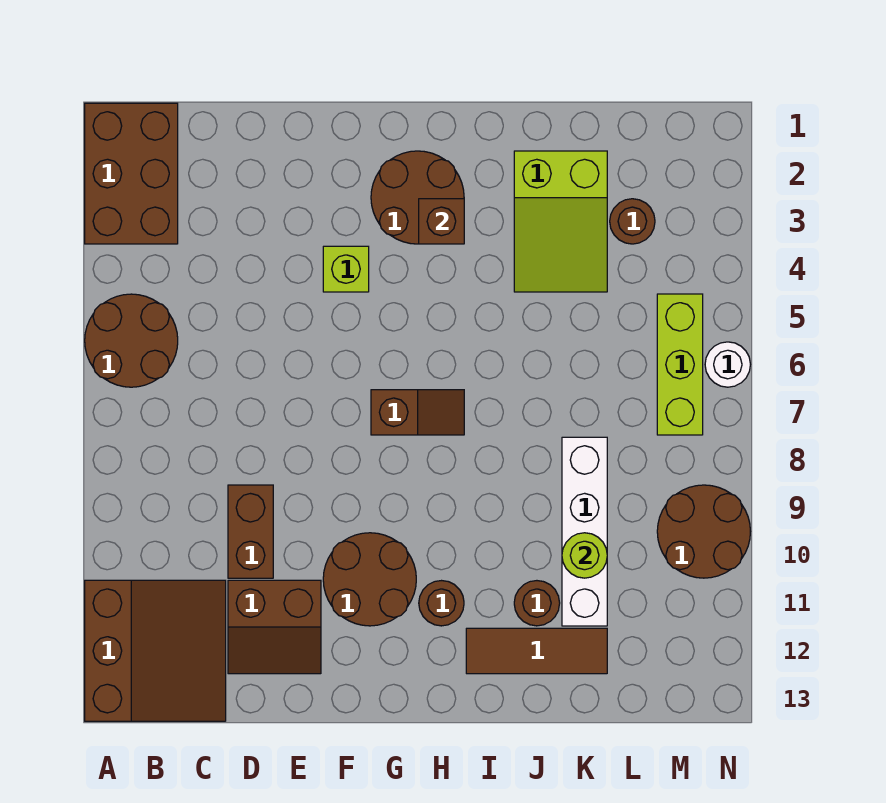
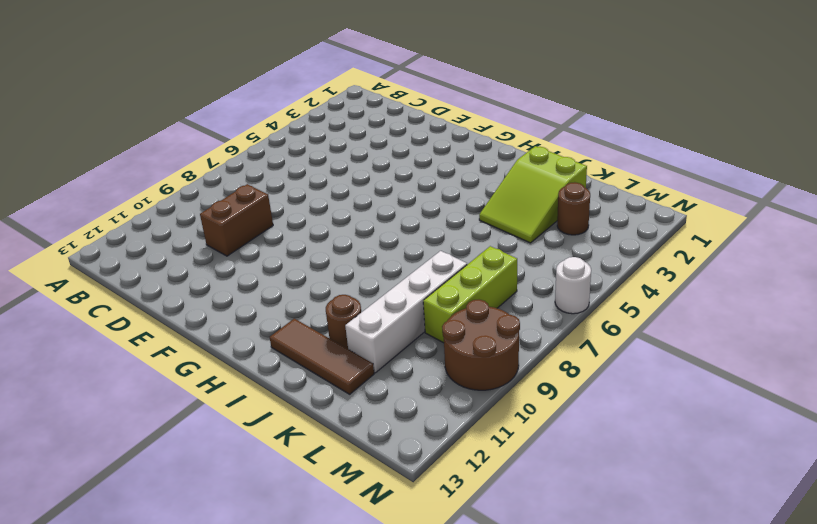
lime 1x3 brick [423,246,517,343] -> lime 1x3 brick moved to [657,294,703,435]
none -> brown 2x3 brick [85,103,178,244]
none -> brown 2x2 round brick [85,294,178,387]
none -> brown 3x3 slope [85,580,226,721]

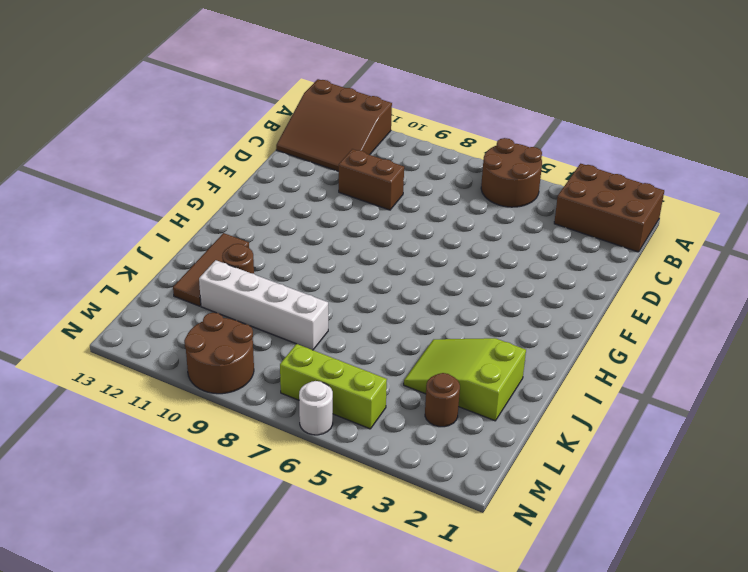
none -> brown 2x2 slope [228,580,321,674]
none -> lime 1x1 brick [323,246,369,292]
none -> brown 2x2 round brick [323,533,416,626]

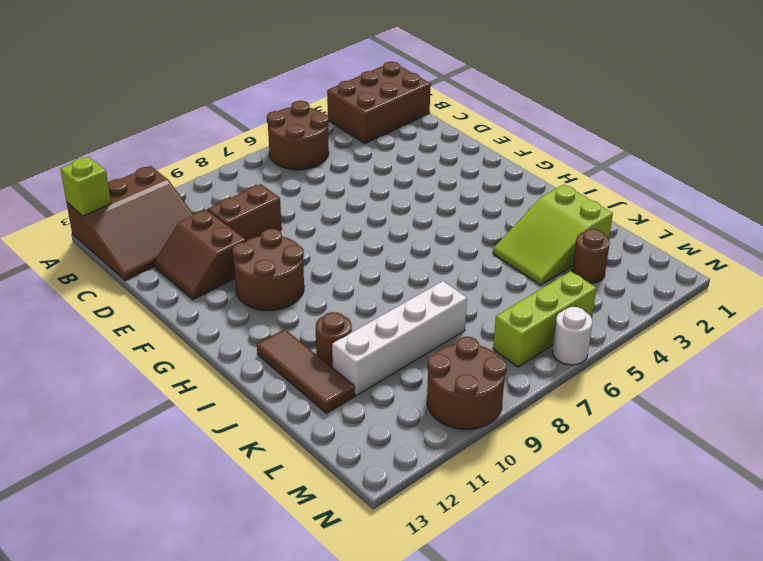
lime 1x1 brick [60,157,111,216] -> lime 1x1 brick moved to [323,246,369,292]
none -> brown 2x2 round brick [371,151,464,244]
none -> brown 1x2 slope [371,390,464,435]
none -> brown 1x1 round brick [419,581,464,626]

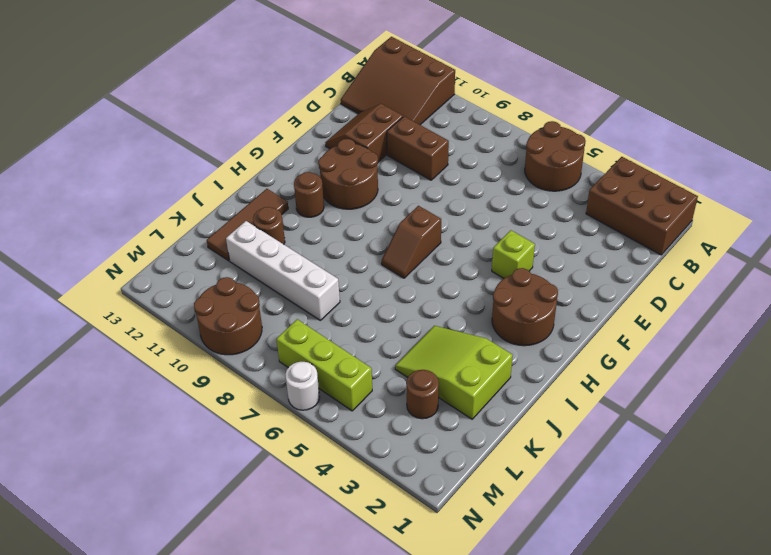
none -> brown 1x1 brick [419,199,464,244]
none -> lime 1x1 round brick [562,533,607,578]

